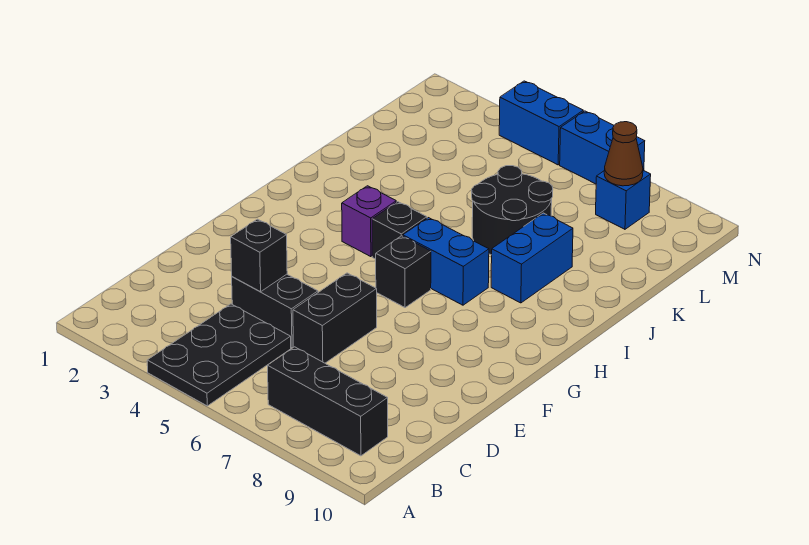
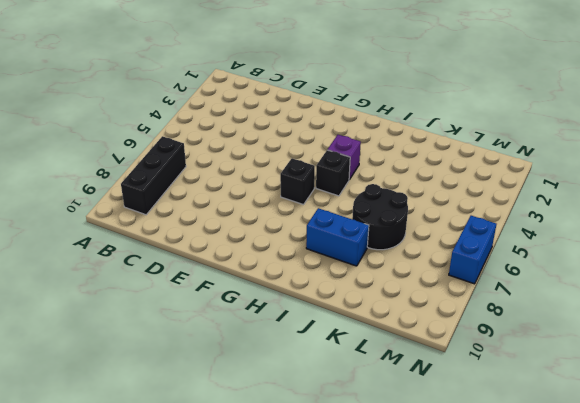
none -> black 2x3 plate [147,304,291,406]
none -> black 1x2 brick [232,274,318,348]
none -> black 1x2 brick [293,273,377,363]

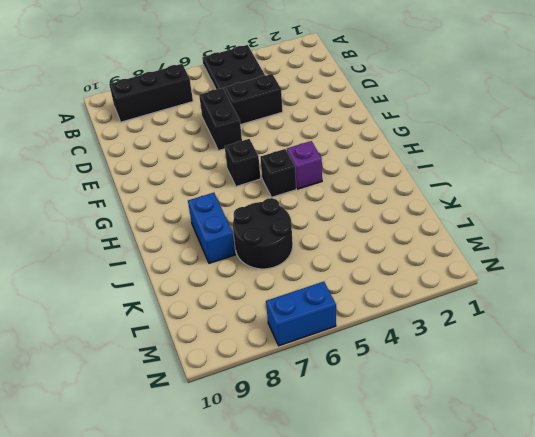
none -> blue 1x2 brick [403,218,489,305]
none -> blue 1x1 brick [596,170,651,229]
none -> blue 1x2 brick [499,81,583,165]

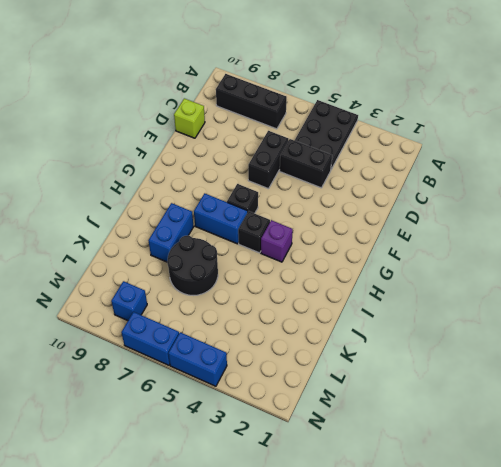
lime 1x1 brick [174,98,205,138] -> none
none -> black 1x1 brick [231,219,287,292]
none -> brown 1x1 cone [604,122,643,186]

